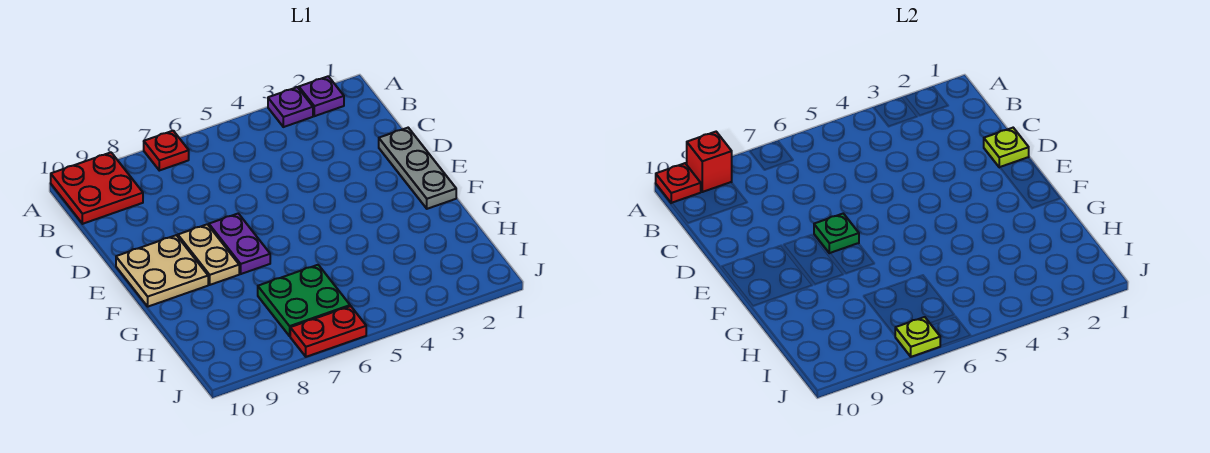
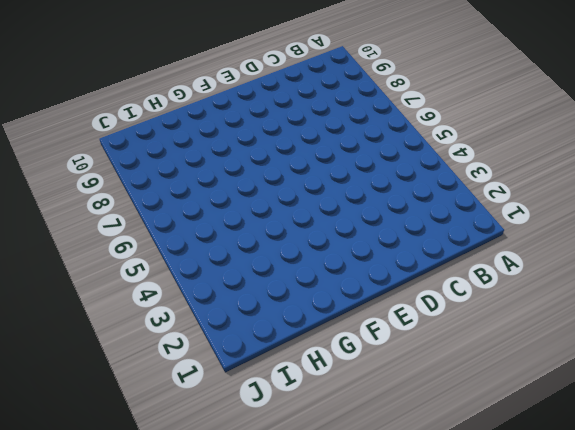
none -> purple 1x1 plate [299,76,344,116]
none -> purple 1x1 plate [268,87,313,127]
none -> red 1x1 plate [144,131,189,171]

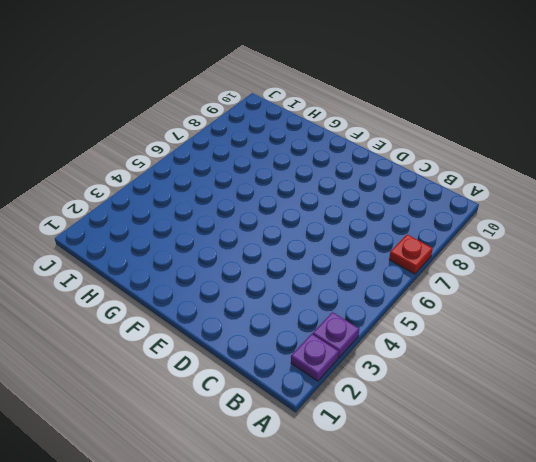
none -> red 2x2 plate [51,153,143,224]
none -> grey 1x3 plate [379,128,456,209]
none -> purple 1x2 plate [209,214,270,274]

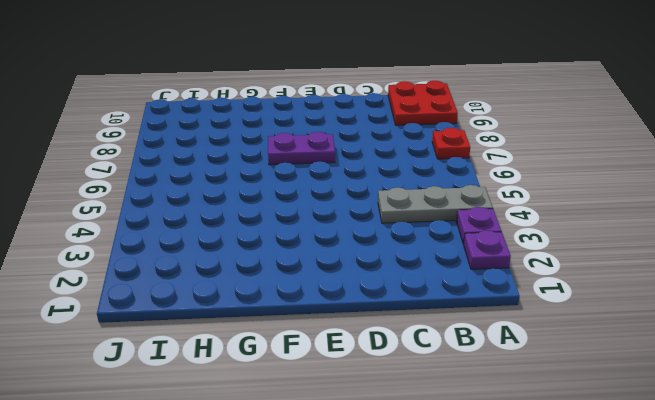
grey 1x3 plate [378,185,493,223] -> grey 1x3 plate moved to [379,128,456,209]
none -> tan 1x2 plate [178,224,239,285]
none -> tan 2x2 plate [116,235,208,307]
none -> green 2x2 plate [258,265,350,336]

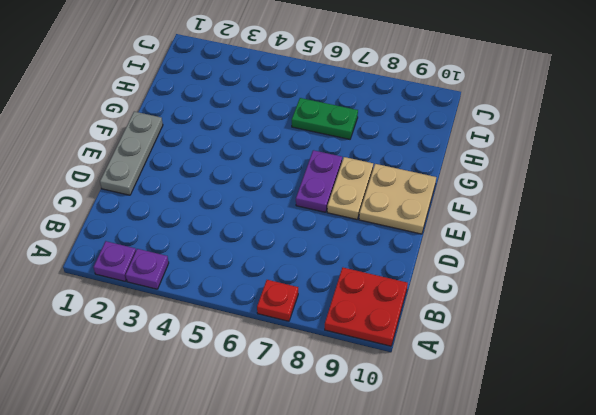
green 1x2 plate [292,98,358,139] -> green 2x2 plate [258,265,350,336]
none -> red 1x2 plate [290,306,366,357]
none -> red 1x1 brick [687,132,732,192]
none -> red 1x1 plate [656,163,701,203]

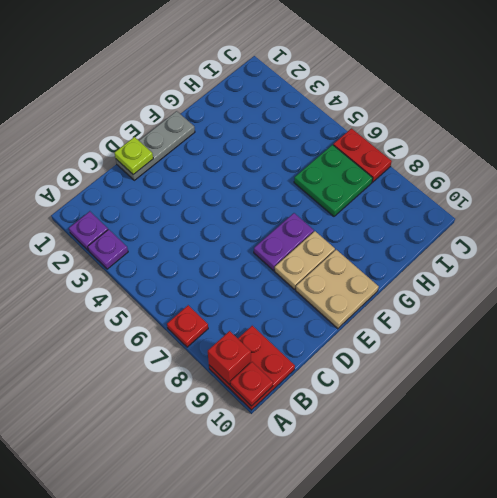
none -> green 1x1 plate [814,214,859,253]
none -> lime 1x1 plate [895,317,940,357]

